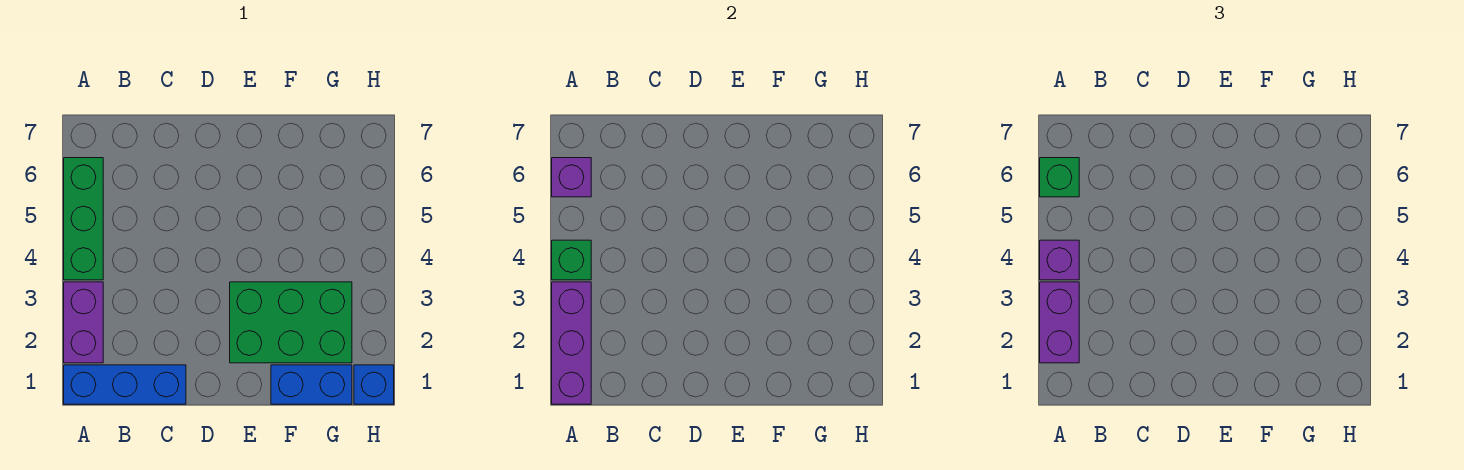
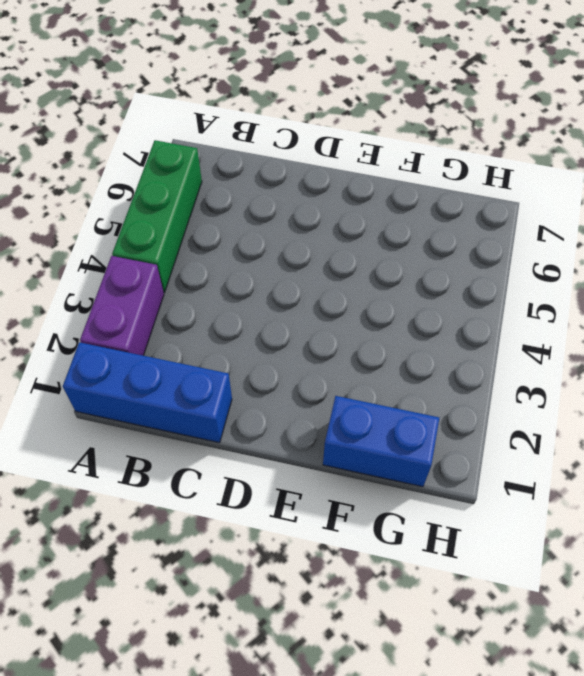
none -> green 2x3 brick [230,282,352,363]
none -> blue 1x1 brick [354,365,394,404]
none -> purple 1x3 brick [552,282,591,404]

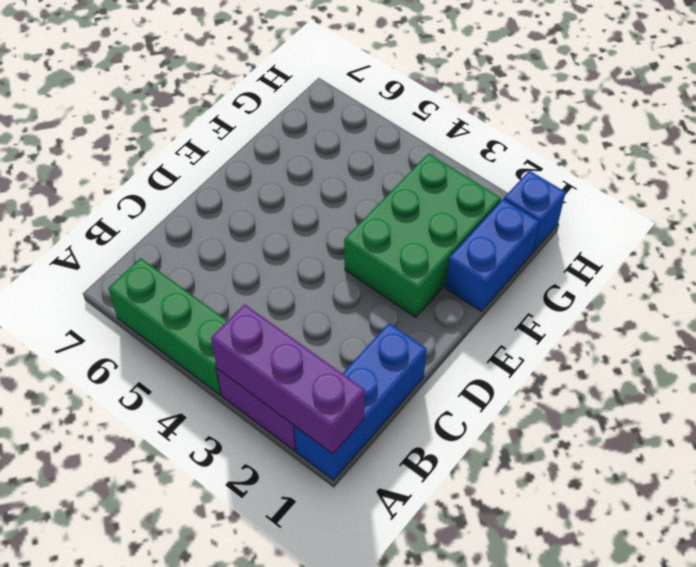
none -> green 1x1 brick [552,240,591,280]
none -> purple 1x1 brick [552,158,591,197]
none -> purple 1x2 brick [1040,282,1079,363]

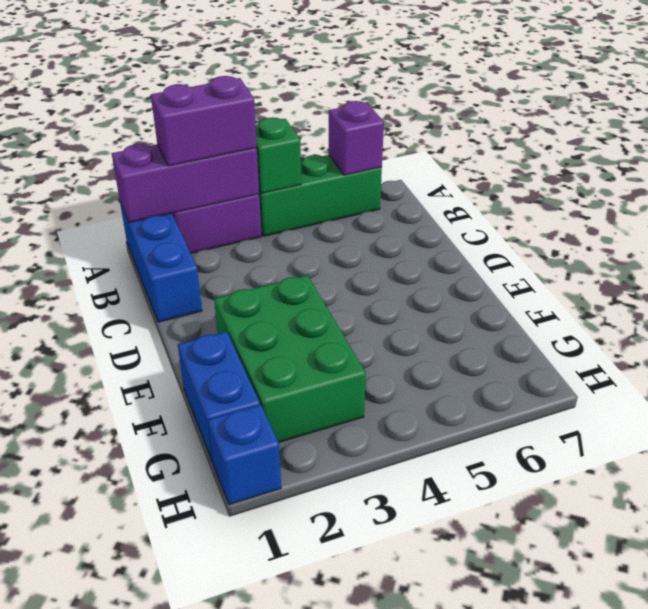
none -> purple 1x1 brick [1040,240,1079,280]
none -> green 1x1 brick [1040,158,1079,197]

